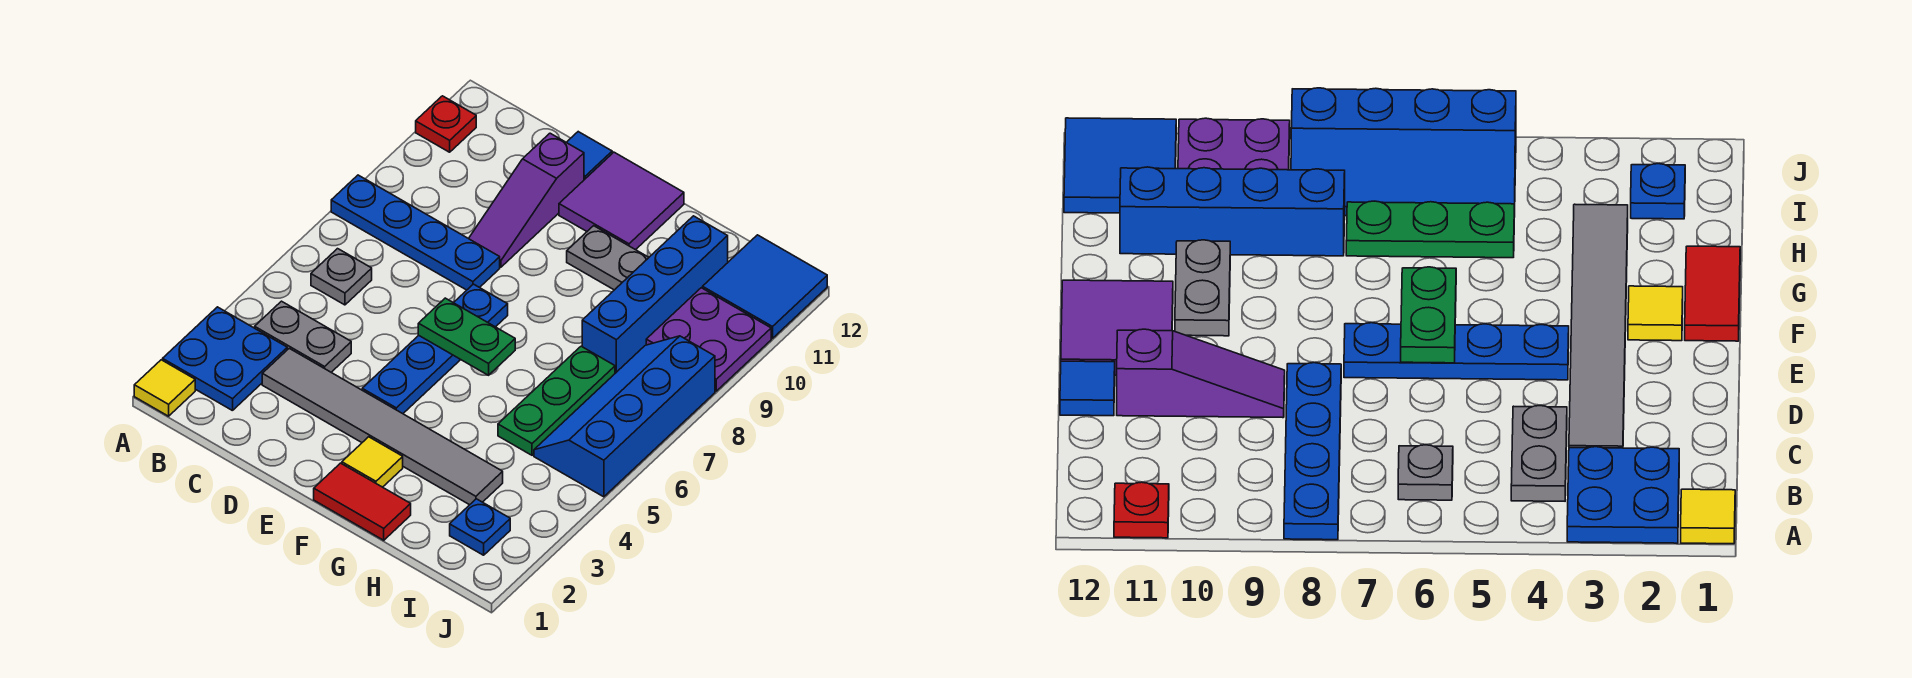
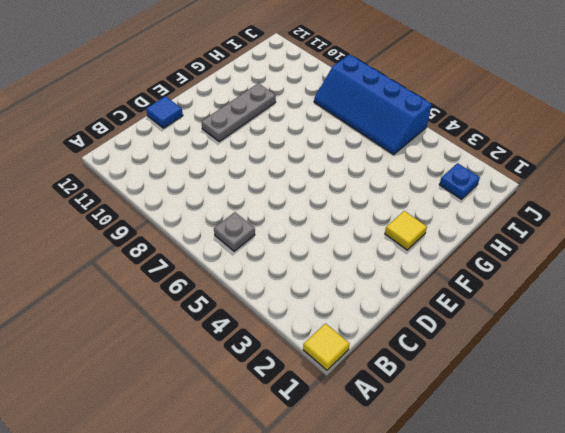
grey 1x3 plate [201,83,276,142] -> grey 1x2 plate [567,226,649,290]
none -> blue 2x2 plate [163,307,287,411]
none -> blue 1x4 plate [331,175,500,290]
none -> red 1x1 plate [416,96,476,152]

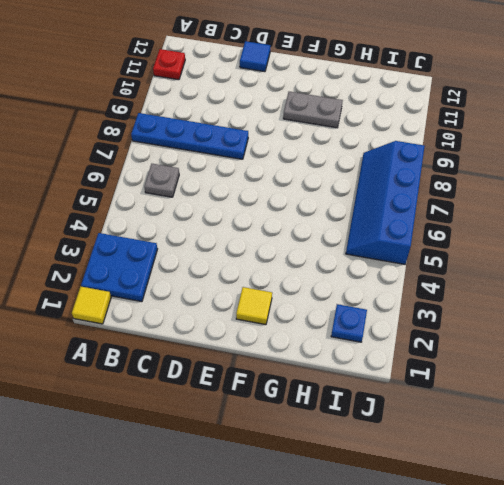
none -> grey 1x2 plate [255,301,351,372]
none -> grey 1x6 tile [262,348,503,505]
none -> purple 1x3 slope [469,133,584,267]

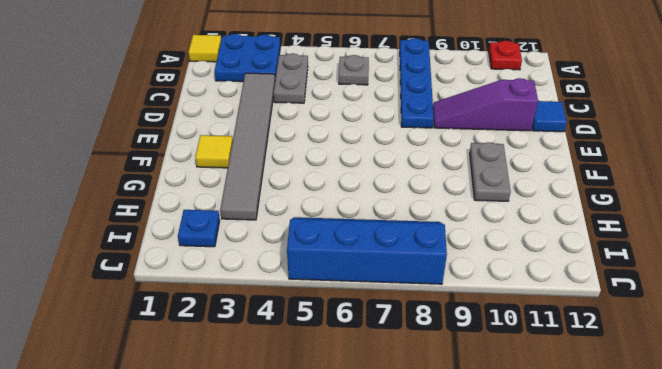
none -> blue 1x4 plate [362,284,508,414]
none -> purple 2x2 tile [559,152,684,250]
none -> red 1x2 tile [314,463,411,540]

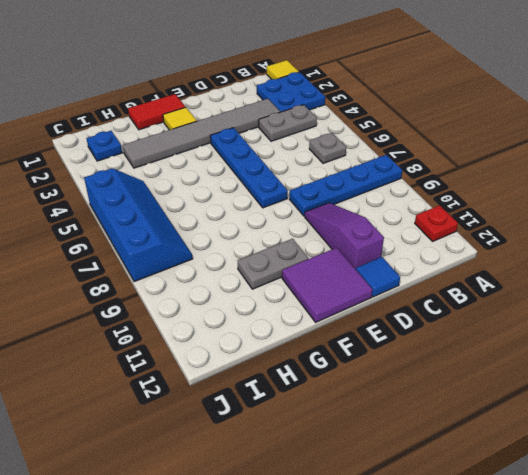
none -> green 1x3 plate [498,346,615,455]
none -> blue 1x4 brick [582,216,728,373]
none -> purple 2x2 plate [646,288,771,391]

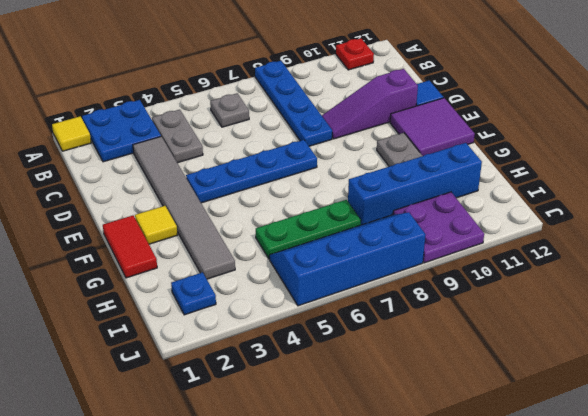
none -> blue 2x2 tile [703,235,827,338]
none -> green 1x2 plate [418,298,515,375]

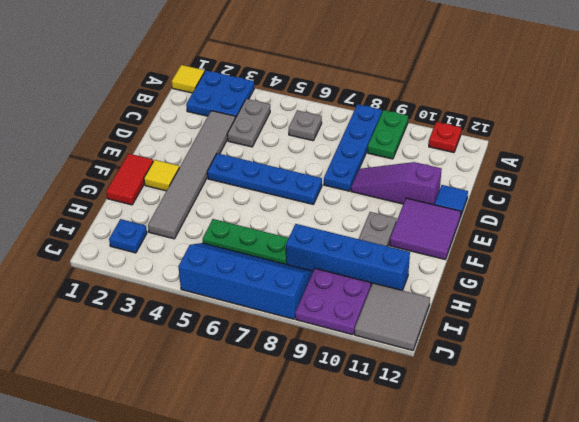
green 1x2 plate [368,110,408,159] -> green 1x2 plate moved to [418,298,515,375]
grey 2x2 tile [355,283,430,351] -> blue 2x2 tile [703,235,827,338]

